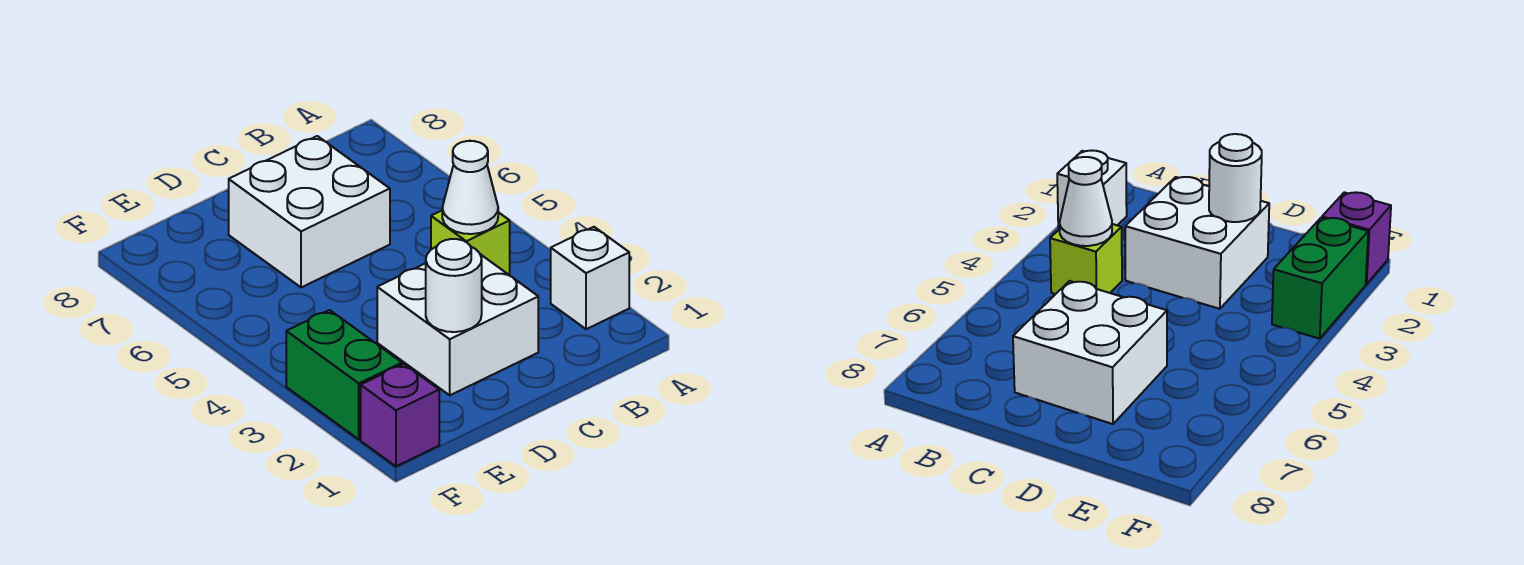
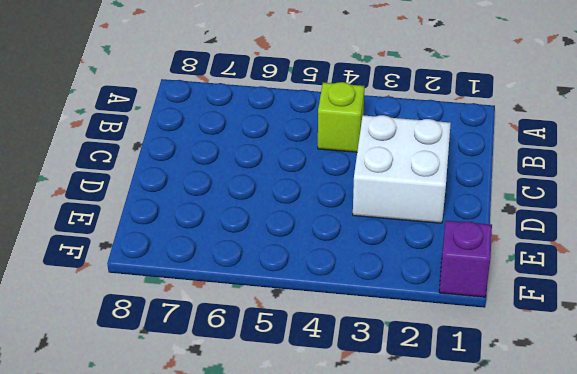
none -> white 1x1 brick [551,227,629,329]
none -> white 2x2 brick [229,136,390,287]

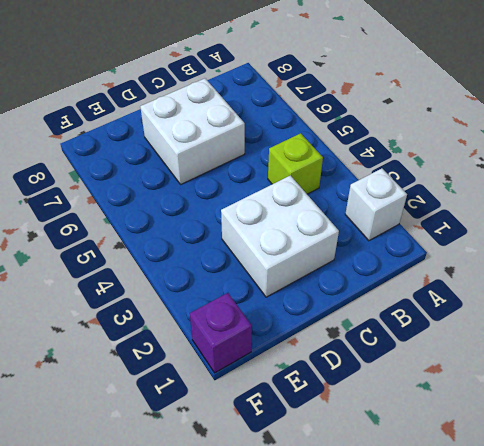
none -> green 1x2 brick [286,310,402,439]
none -> white 1x1 cone [442,141,498,234]

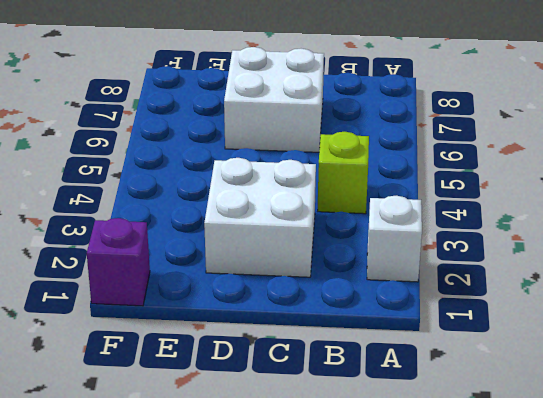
none -> green 1x2 brick [286,310,402,439]
none -> white 1x1 cone [442,141,498,234]

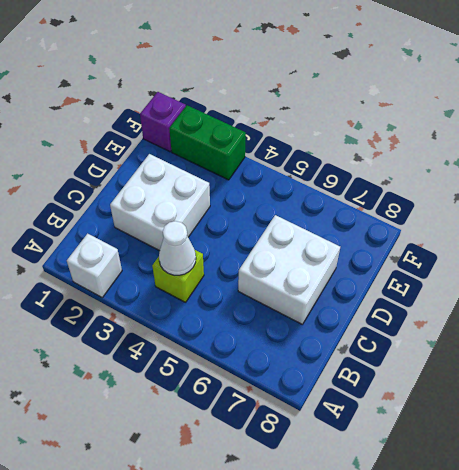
none -> white 1x1 round brick [426,239,482,332]

